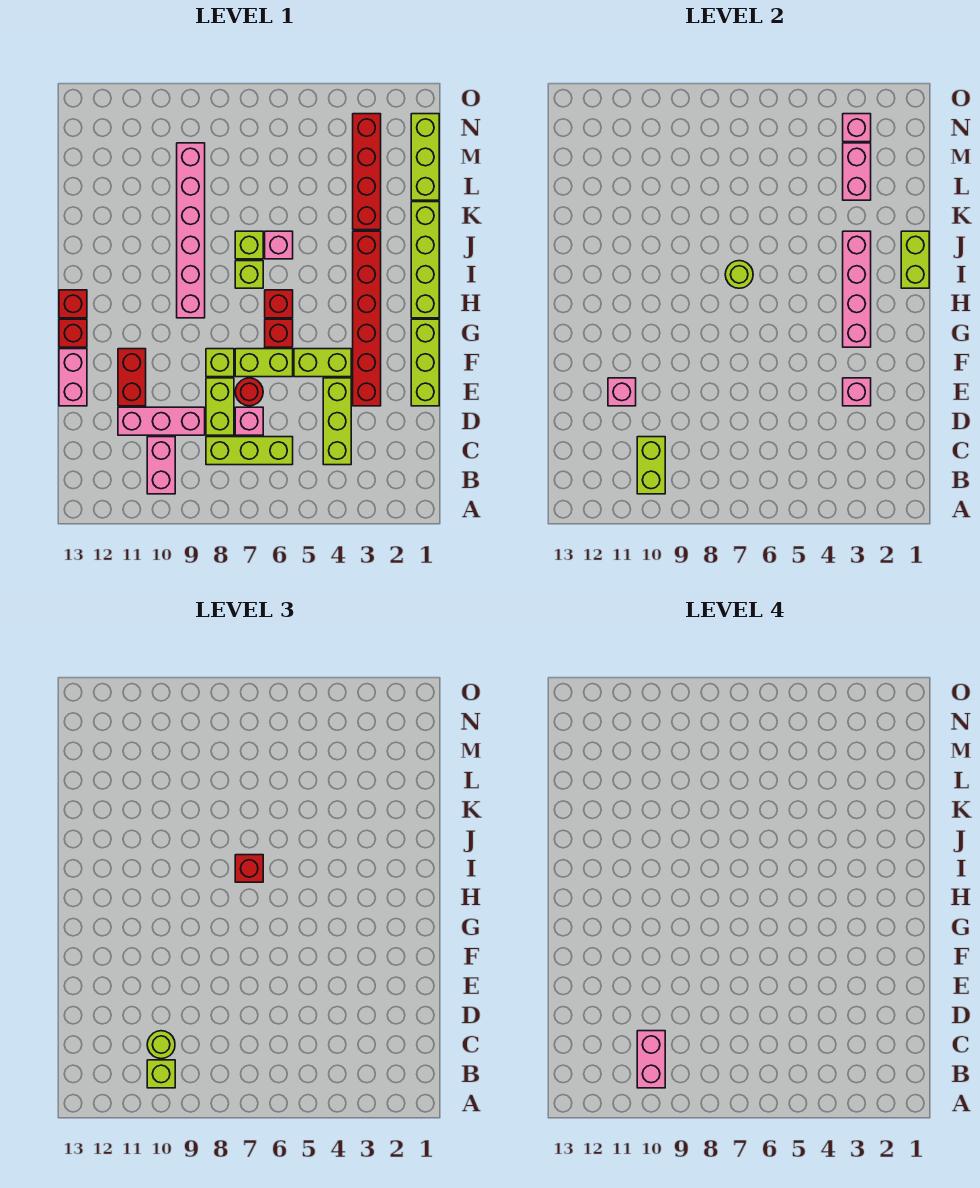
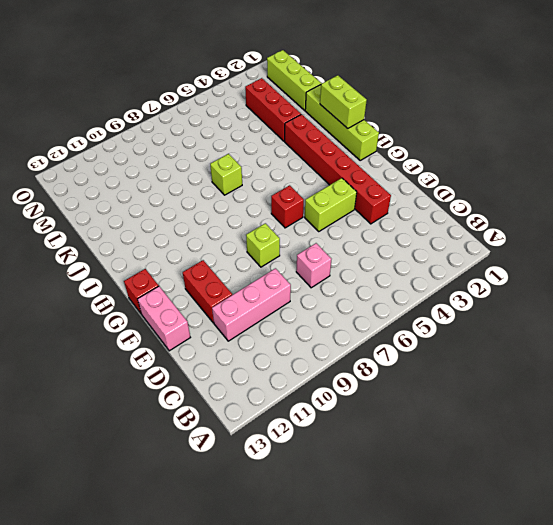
red 1x3 brick [245,78,301,141] -> red 1x4 brick [353,114,381,230]
none -> pink 1x2 brick [147,437,175,494]
none -> lime 1x3 brick [323,378,351,465]
none -> lime 1x3 brick [206,437,293,465]
none -> lime 1x2 brick [206,378,234,435]

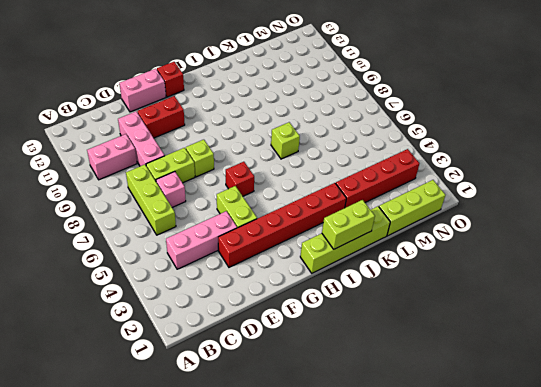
pink 1x3 brick [166,211,237,269] -> lime 1x3 brick [323,378,351,465]
none -> lime 1x3 brick [411,319,439,406]
none -> red 1x1 round brick [235,378,263,406]
none -> lime 1x2 brick [235,349,293,377]
none -> red 1x1 brick [265,290,293,318]

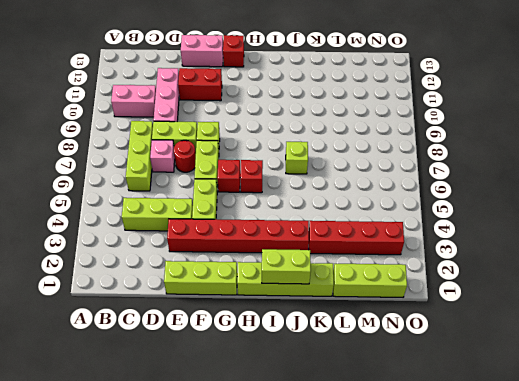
none -> pink 1x6 brick [177,143,205,318]
none -> red 1x1 brick [59,290,87,318]
none -> lime 1x1 brick [235,261,263,288]
none -> pink 1x1 brick [265,231,293,259]

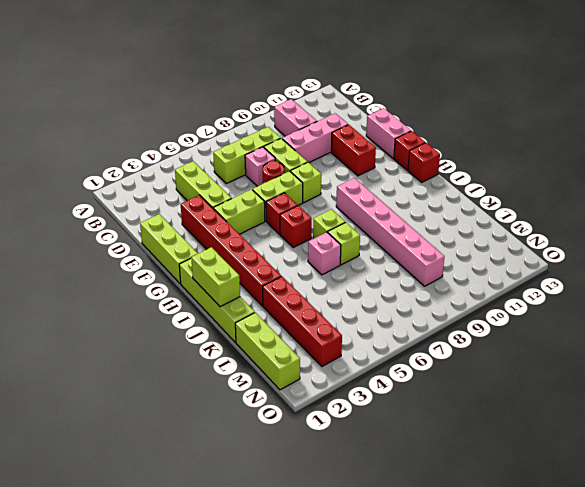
none -> lime 1x2 brick [637,437,665,494]
none -> pink 1x1 brick [843,378,871,406]
none -> pink 1x1 brick [608,378,636,406]
none -> pink 1x4 brick [843,231,871,347]

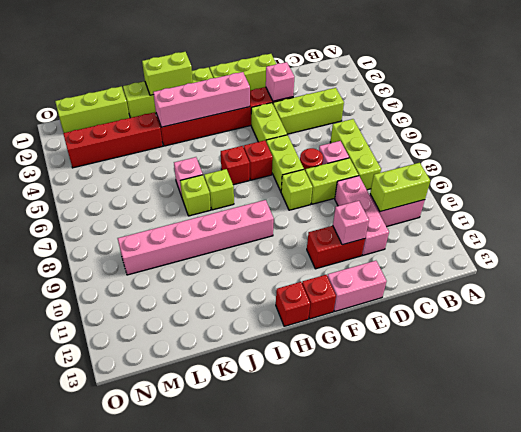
none -> lime 1x1 round brick [725,261,753,288]
none -> pink 1x2 brick [843,143,871,200]
none -> pink 1x1 brick [843,114,871,142]
none -> lime 1x1 brick [147,1060,175,1088]

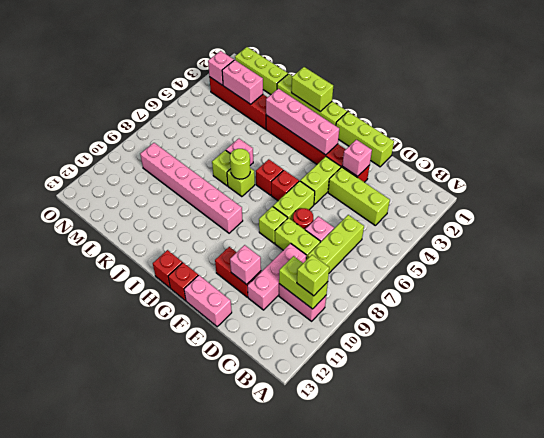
none -> lime 1x1 round brick [147,1031,175,1059]
none -> red 1x1 brick [235,855,263,882]
none -> pink 1x2 brick [637,1031,665,1088]

